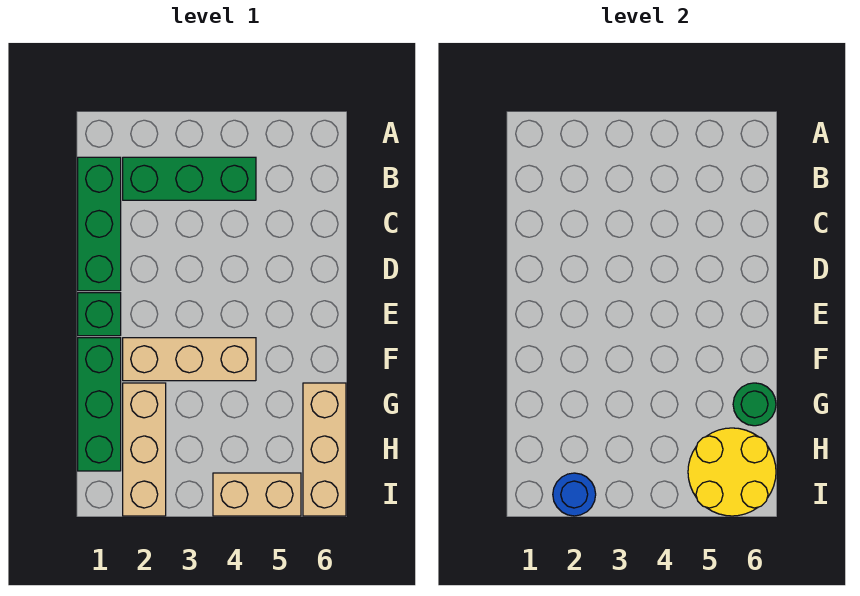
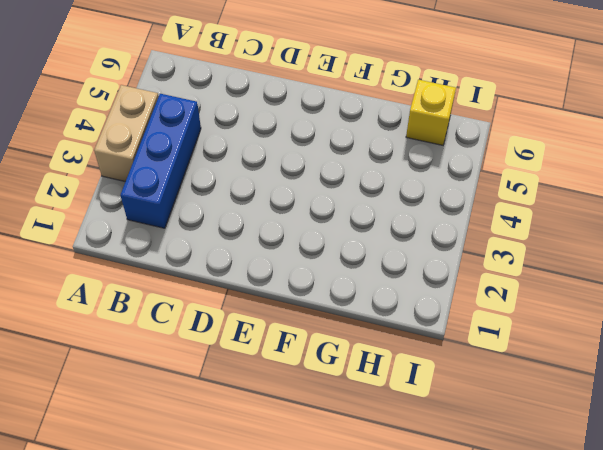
tan 1x2 brick [94,85,159,182] -> tan 1x2 brick moved to [213,473,301,516]
blue 1x3 brick [120,94,201,228] -> green 1x3 brick [123,157,256,200]
yellow 1x1 brick [406,80,456,145] -> tan 1x3 brick [303,383,346,516]
none -> green 1x3 brick [78,157,121,291]
none -> green 1x1 brick [78,293,121,336]

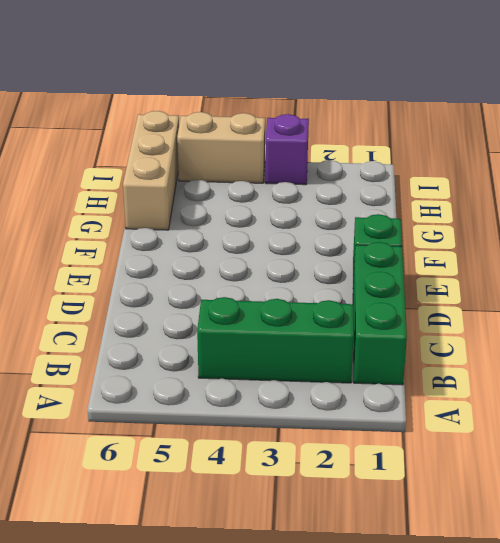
purple 1x1 brick [265,114,309,185] -> none
none -> green 1x3 brick [78,338,121,471]
none -> tan 1x3 brick [123,338,256,381]

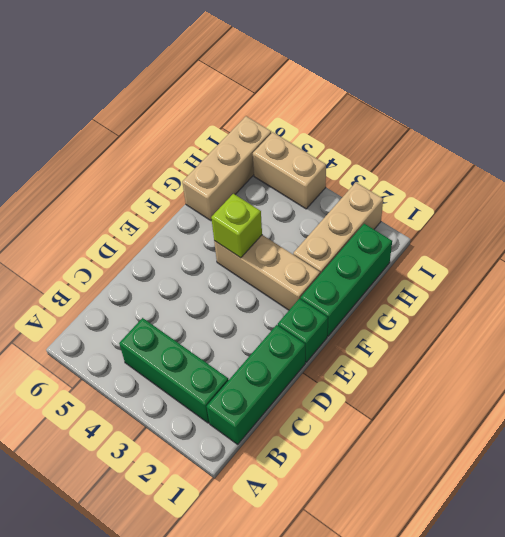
lime 1x1 brick [211,194,262,258] -> none
none -> green 1x1 round brick [733,383,776,426]
none -> yellow 2x2 round brick [688,428,776,516]

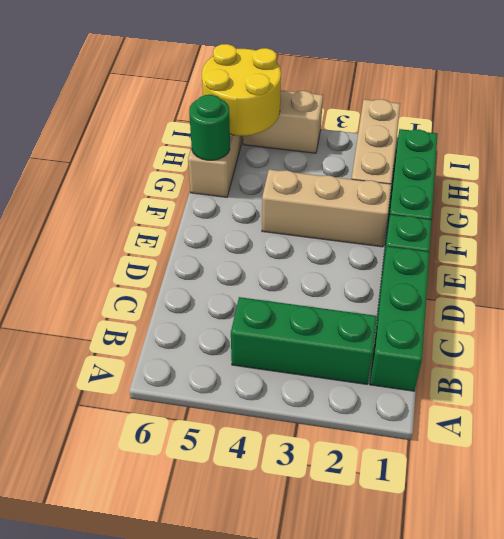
none -> blue 1x1 round brick [553,473,596,516]

